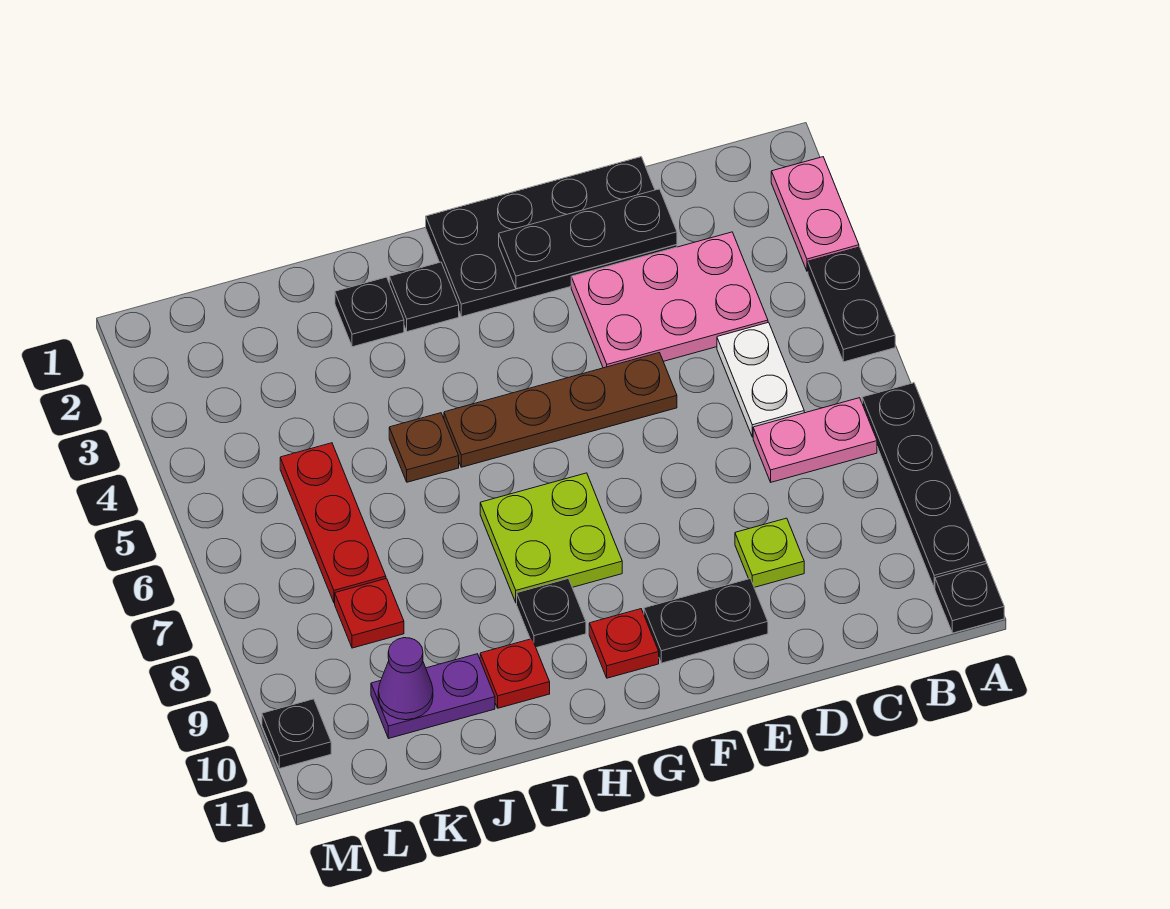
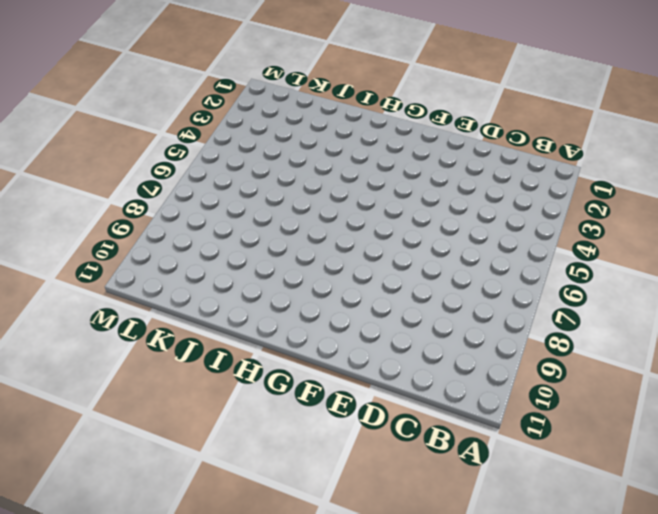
none -> pink 1x2 plate [771,157,859,272]
none -> black 1x2 plate [808,247,895,362]
none -> black 1x4 plate [862,383,986,588]

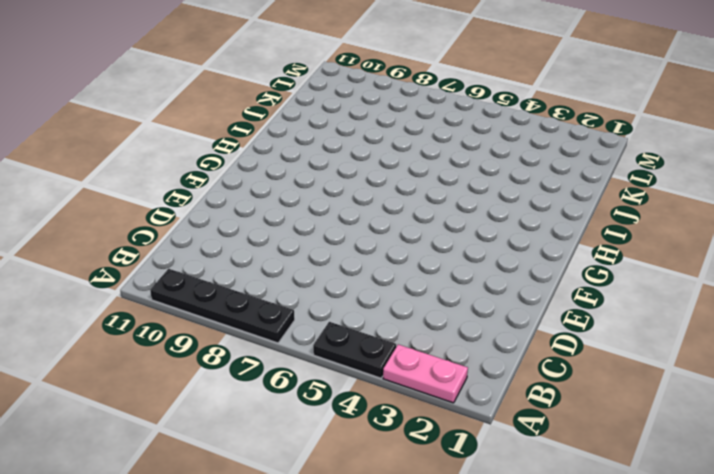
none -> black 1x1 plate [935,563,1004,633]
none -> pink 1x2 plate [753,398,877,482]
none -> pink 2x3 plate [571,232,768,368]

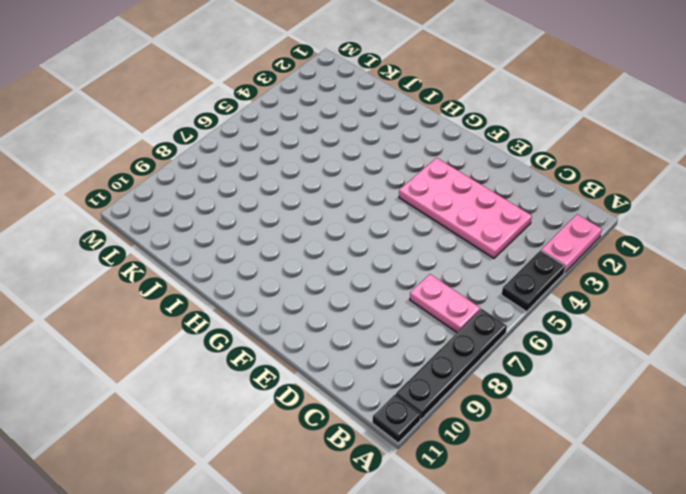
pink 2x4 plate [399,158,532,258] -> pink 2x3 plate [571,232,768,368]
none -> white 1x2 plate [717,322,804,437]
none -> black 2x4 plate [426,157,677,317]
none -> lime 1x1 plate [735,518,804,587]

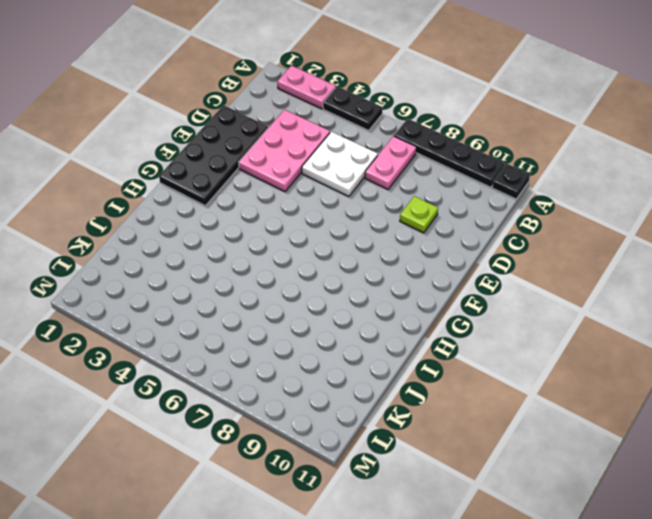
white 2x2 plate [302,132,378,196] -> white 1x2 plate [717,322,804,437]
none -> brown 1x4 plate [444,353,677,467]
none -> black 1x2 plate [644,579,768,663]
none -> lime 2x2 plate [480,473,622,603]

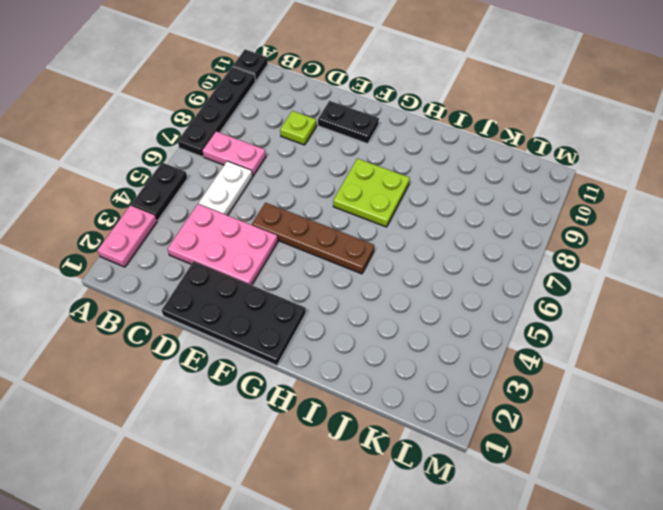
none -> red 1x1 plate [589,609,659,678]
none -> black 1x1 plate [389,262,459,332]
none -> black 1x1 plate [517,579,586,648]

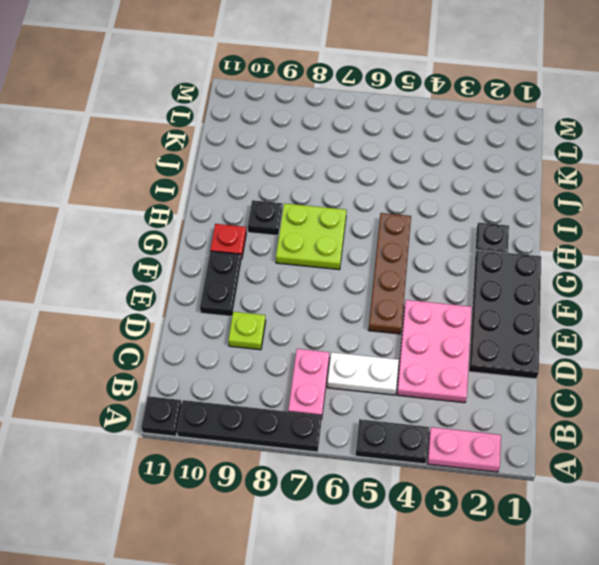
none -> black 1x1 plate [335,277,404,347]
none -> brown 1x1 plate [389,413,459,482]
none -> red 1x1 plate [480,639,550,708]

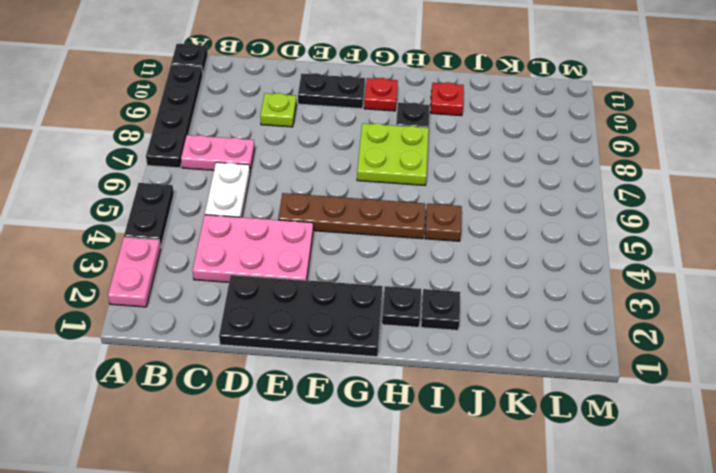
none -> purple 1x2 plate [371,654,495,738]
none -> red 1x3 plate [280,443,386,603]
none -> red 1x1 plate [335,578,404,648]

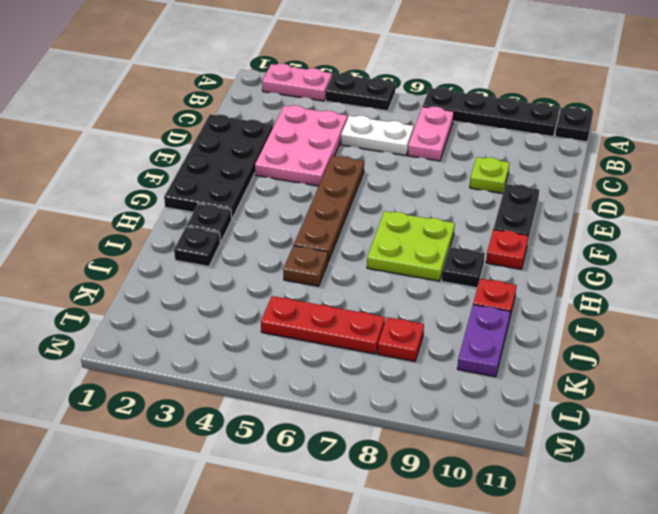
none -> black 1x1 plate [262,699,331,769]
none -> black 1x3 plate [499,189,677,289]
none -> purple 1x1 cone [378,638,433,720]

